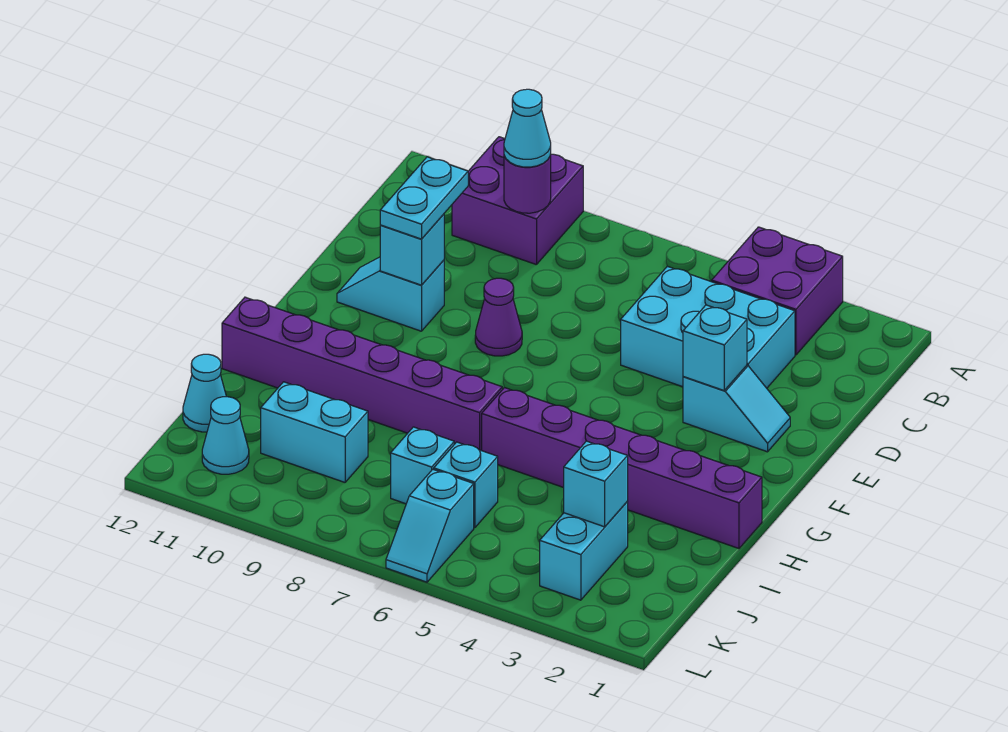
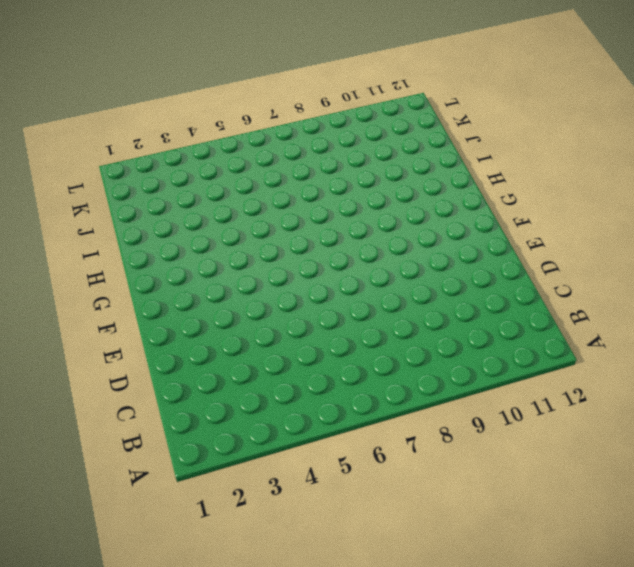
none -> purple 2x2 brick [712,227,843,355]
none -> purple 2x2 brick [452,137,583,265]
none -> cyan 2x3 brick [621,266,795,388]

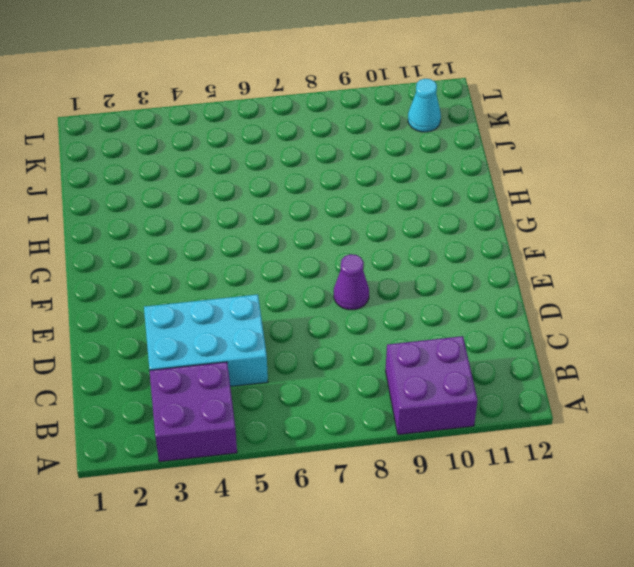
none -> cyan 1x2 slope [683,365,790,452]
none -> cyan 1x2 slope [337,257,444,331]
none -> purple 1x6 brick [482,388,762,548]

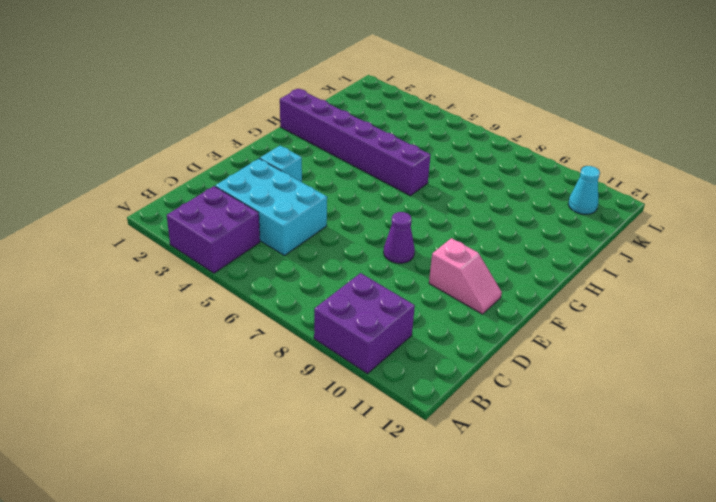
pink 1x2 slope [429,238,502,314] -> cyan 1x2 slope [337,257,444,331]
none -> purple 1x6 brick [222,297,502,451]
none -> cyan 1x2 brick [540,502,628,600]
none -> cyan 1x1 brick [434,442,498,528]

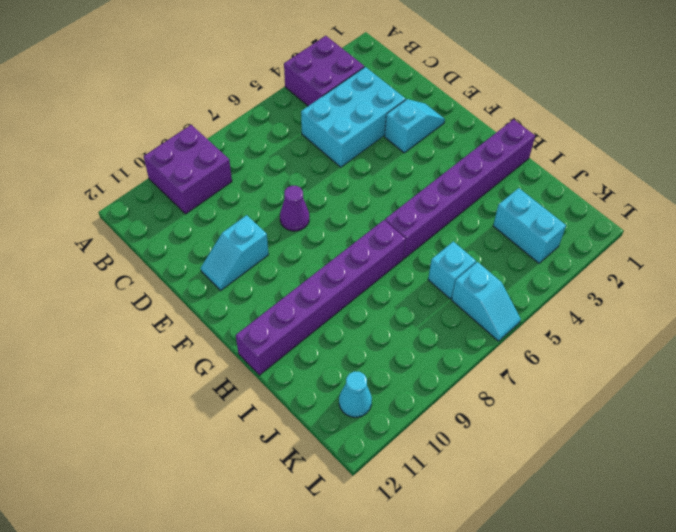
none -> cyan 1x1 brick [391,427,454,504]
none -> cyan 1x2 brick [261,382,368,482]
none -> cyan 1x1 cone [183,354,226,432]

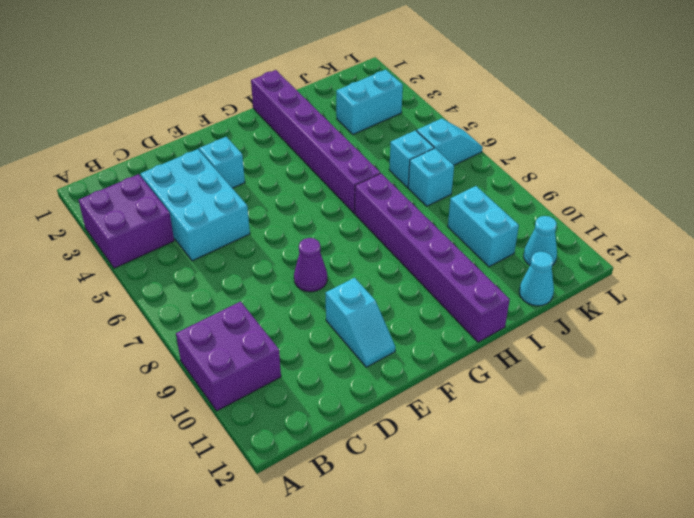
none -> purple 1x1 round brick [504,154,551,213]
none -> cyan 1x1 brick [683,305,747,390]
none -> cyan 1x1 brick [380,214,444,285]

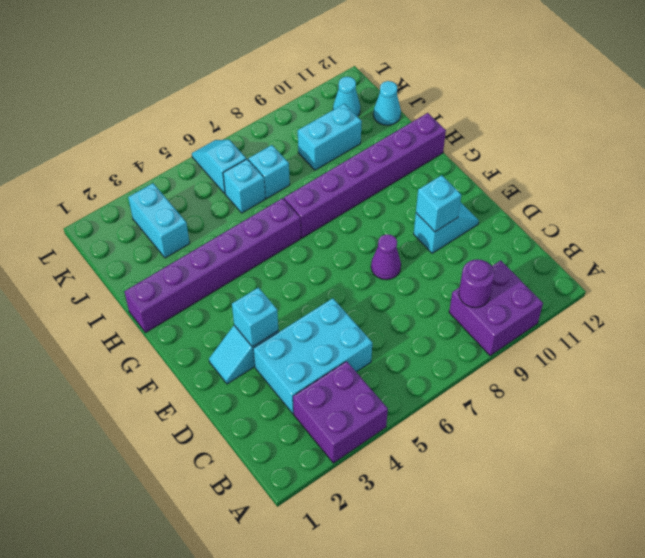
none -> cyan 1x1 brick [564,441,628,527]
none -> cyan 1x1 cone [504,89,551,167]
none -> cyan 1x2 plate [380,157,468,239]

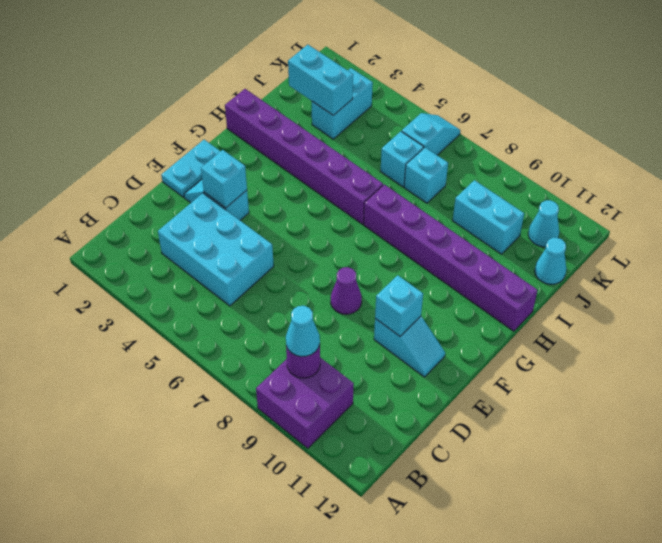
cyan 1x2 plate [161,140,220,197] -> cyan 1x2 plate moved to [380,157,468,239]
cyan 1x2 brick [288,45,353,115] -> cyan 1x1 brick [564,441,628,527]
none -> purple 2x2 brick [712,227,843,355]

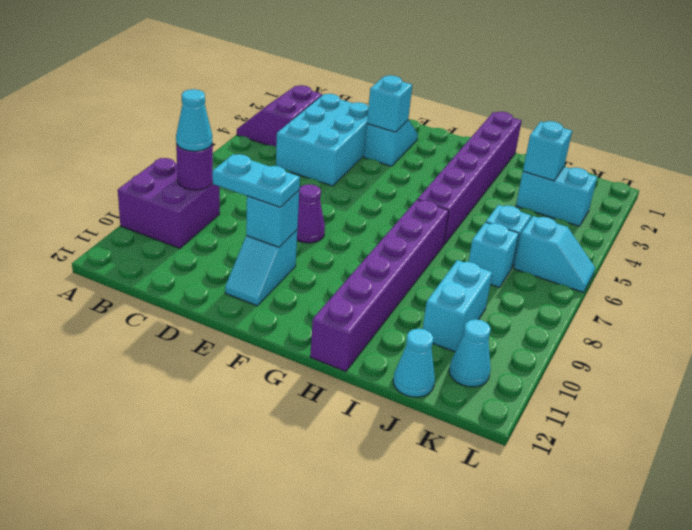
purple 2x2 slope [237,85,322,147] -> purple 2x2 brick [712,227,843,355]

